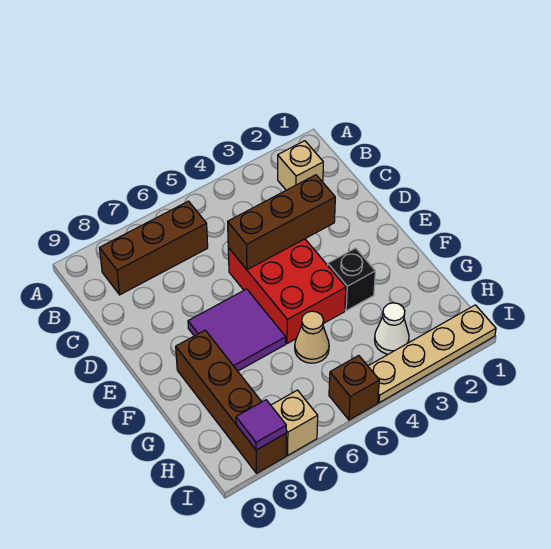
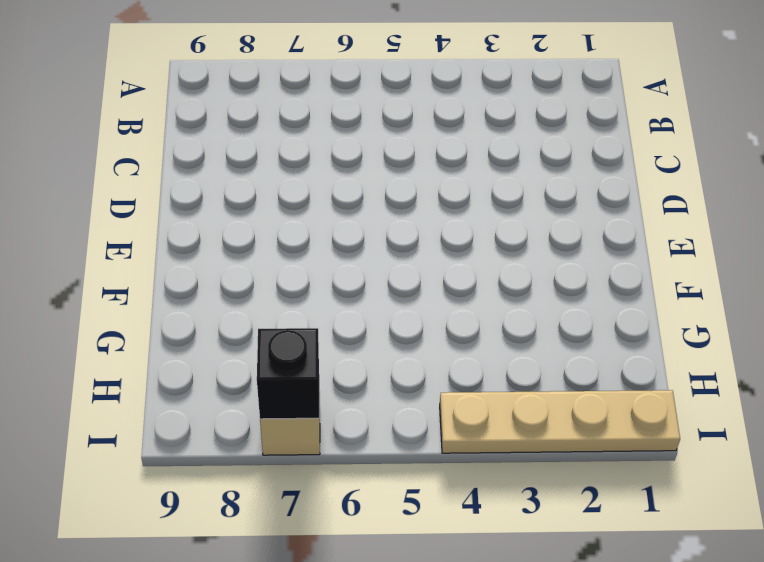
black 1x1 brick [257,328,319,419] -> black 1x1 brick moved to [328,248,375,311]
none -> tan 1x1 brick [278,141,323,190]
none -> brown 1x3 brick [100,201,208,295]
none -> red 2x3 brick [228,239,346,344]

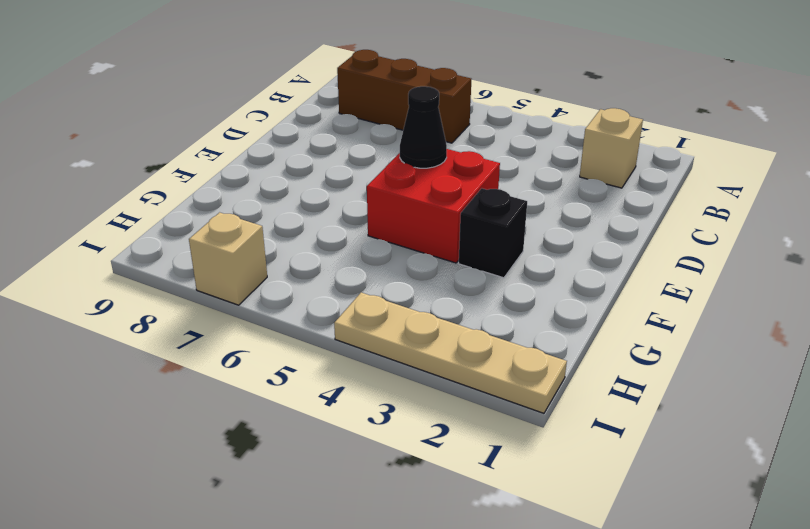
red 2x2 brick [367,149,500,263] -> red 2x3 brick [228,239,346,344]
black 1x1 cone [400,86,447,168] -> none
none -> purple 2x2 tile [188,289,286,371]
none -> brown 1x4 brick [176,330,286,473]
none -> tan 1x1 cone [295,311,329,363]

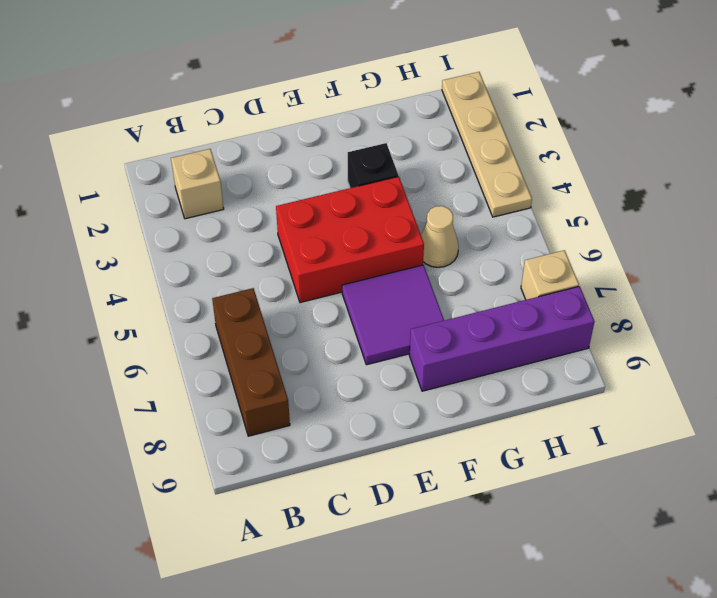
purple 1x4 brick [409,286,595,391] -> brown 1x4 brick [176,330,286,473]
none -> white 1x1 cone [375,303,409,354]
none -> brown 1x1 brick [329,356,379,420]
none -> brown 1x3 brick [228,175,335,270]

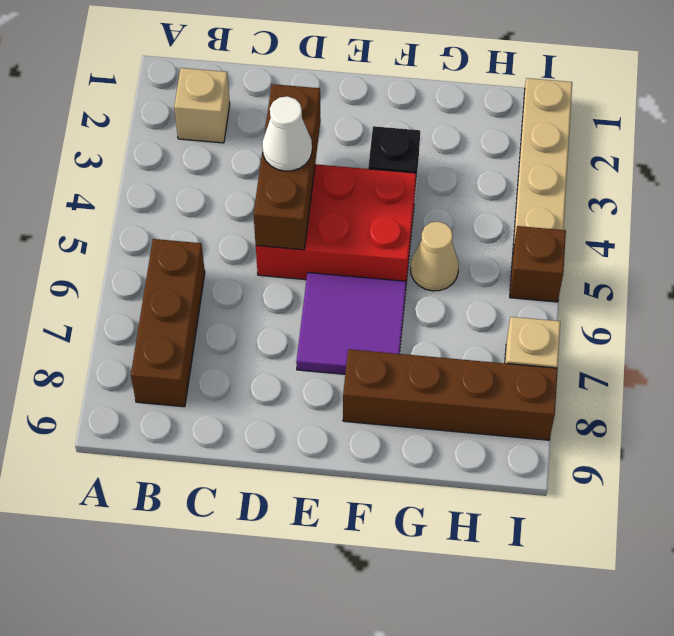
white 1x1 cone [262,96,312,171] -> white 1x1 cone moved to [375,303,409,354]
none -> purple 1x1 tile [236,400,286,450]

